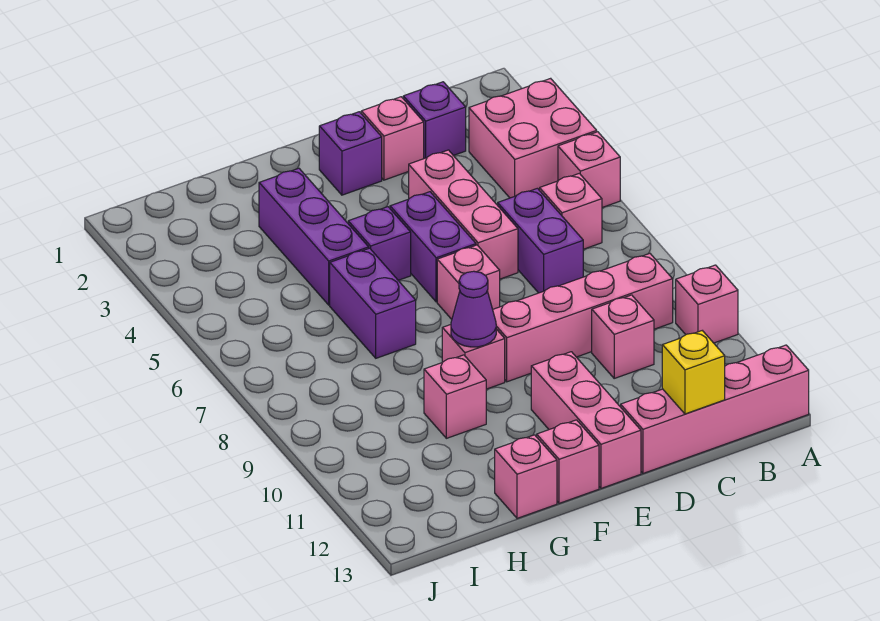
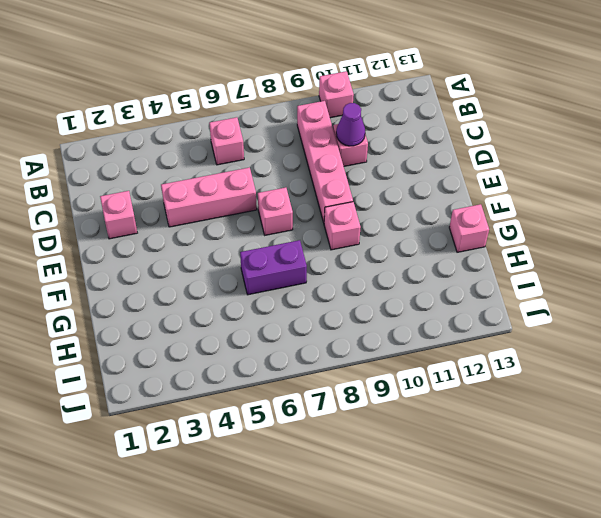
purple 1x1 cone [336,103,365,146] -> purple 1x1 cone moved to [451,271,496,347]
none -> pink 2x2 brick [469,78,597,198]
none -> pink 1x1 brick [558,132,620,208]
none -> pink 1x4 brick [621,345,809,473]

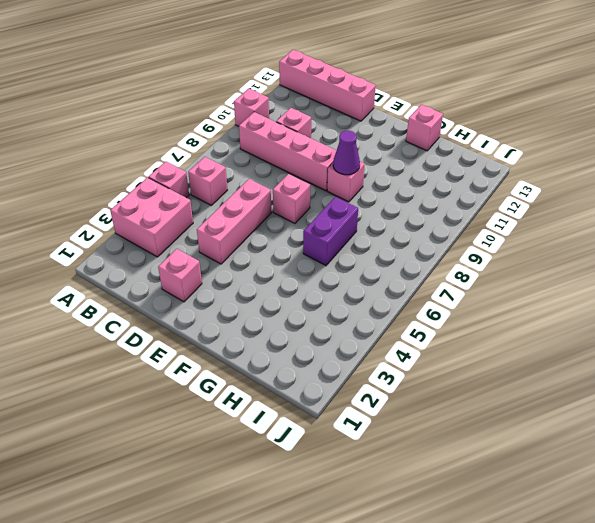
none -> purple 1x1 brick [403,82,466,158]
none -> purple 1x2 brick [498,188,583,293]
none -> purple 1x1 brick [319,112,382,195]

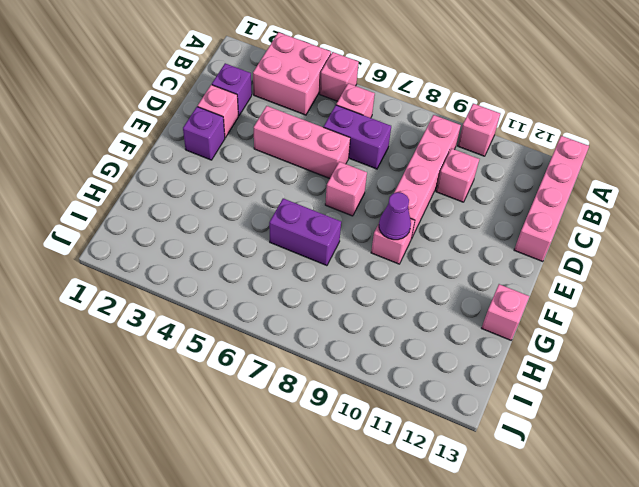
none -> purple 1x2 brick [390,192,476,302]
none -> pink 1x3 brick [531,352,641,488]
none -> purple 1x1 brick [348,207,411,280]

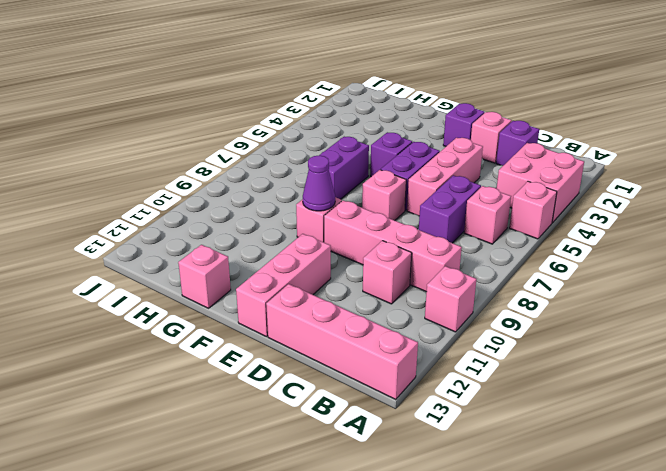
none -> pink 1x1 brick [537,420,599,503]
none -> purple 1x3 brick [259,168,369,305]
none -> pink 1x1 brick [424,355,486,438]

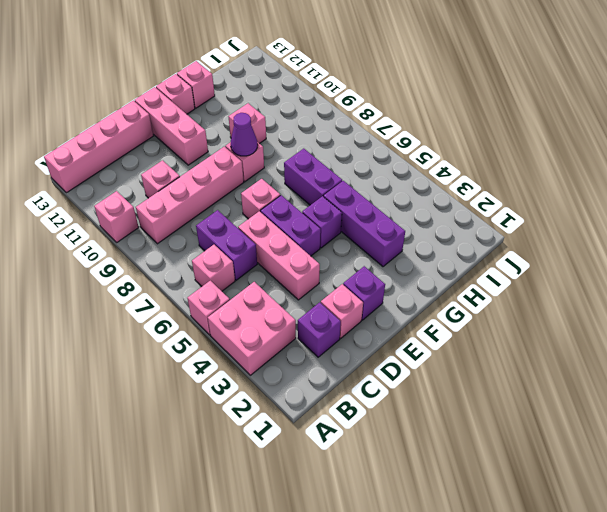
none -> yellow 1x1 brick [662,331,725,414]

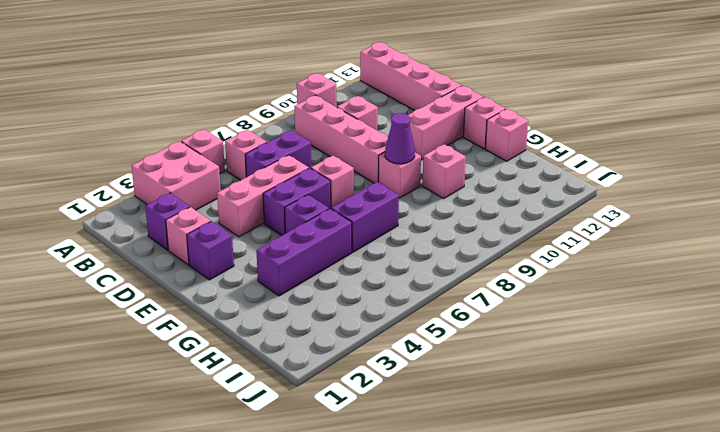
none -> yellow 1x1 brick [662,331,725,414]

